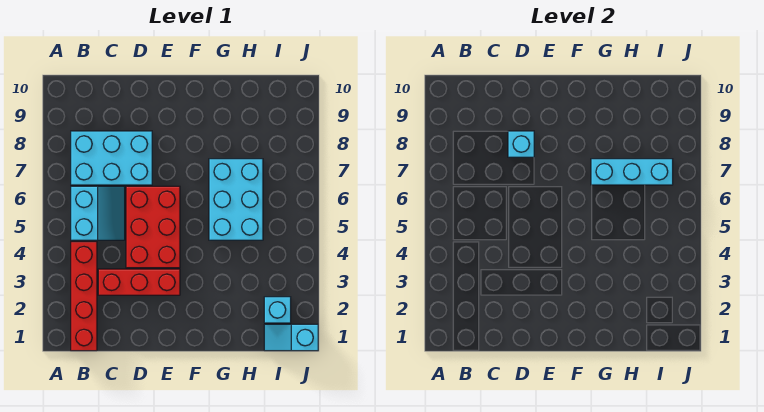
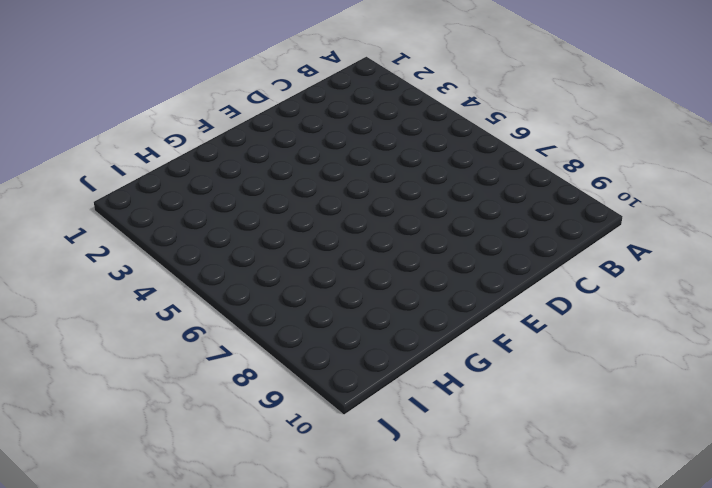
none -> red 1x4 brick [71,242,97,351]
none -> cyan 2x2 slope [71,186,125,240]

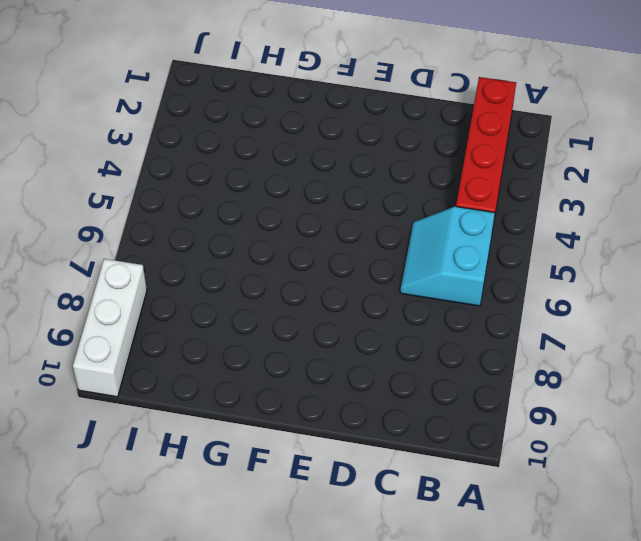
white 1x3 brick [73,259,147,397] -> none
none -> cyan 2x3 brick [71,131,152,185]
none -> red 1x3 brick [98,269,180,295]

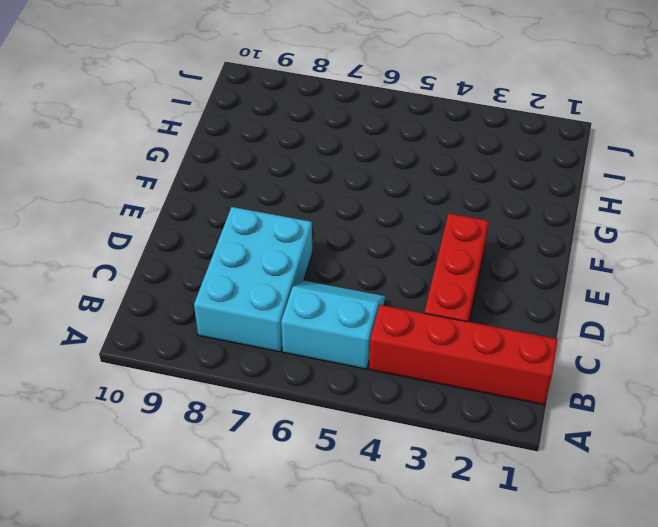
none -> red 2x3 brick [126,186,180,268]
none -> cyan 2x3 brick [209,159,263,240]

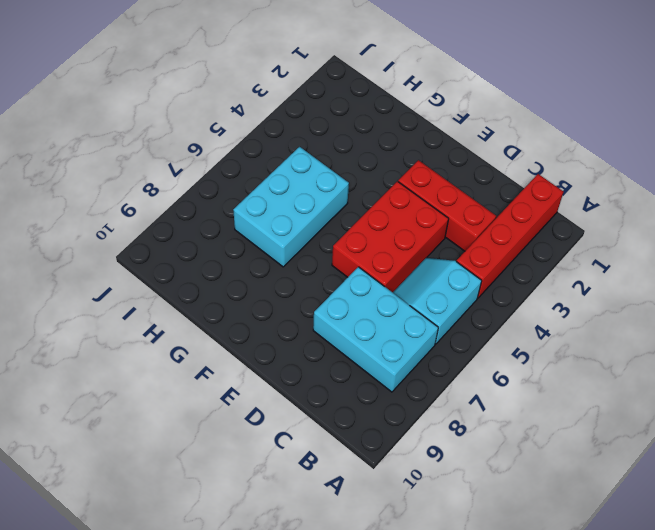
none -> cyan 1x2 slope [264,324,318,351]
none -> cyan 1x1 brick [264,297,291,323]

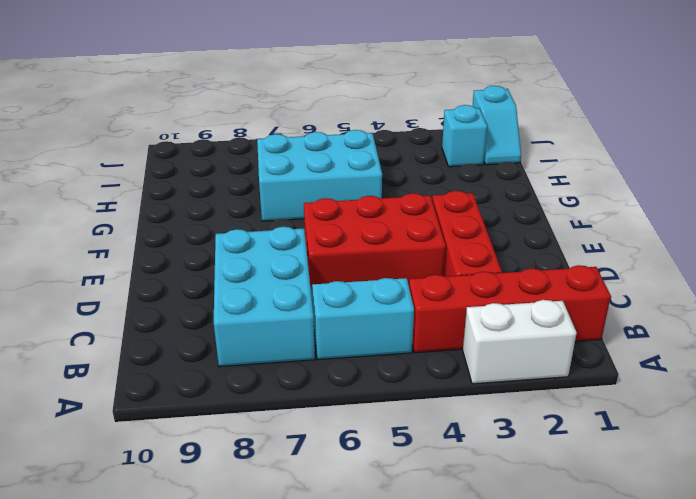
white 1x2 brick [463,300,577,384] -> none
none -> cyan 1x1 brick [508,131,534,157]
none -> cyan 1x3 brick [591,159,673,185]

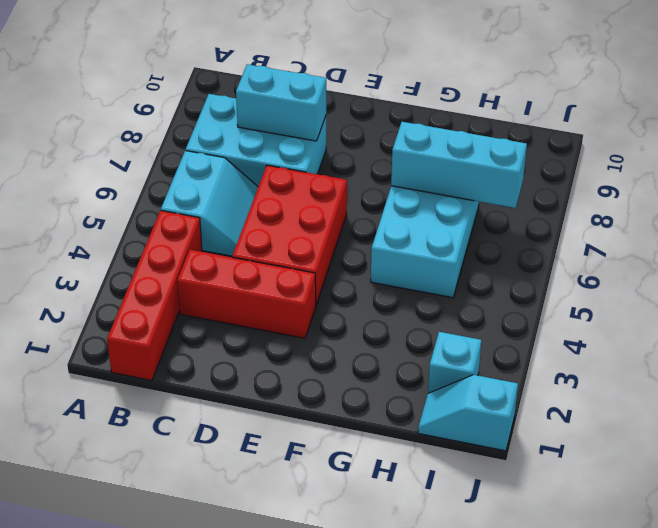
cyan 1x2 brick [236,64,326,141] -> cyan 1x1 brick [508,131,534,157]

